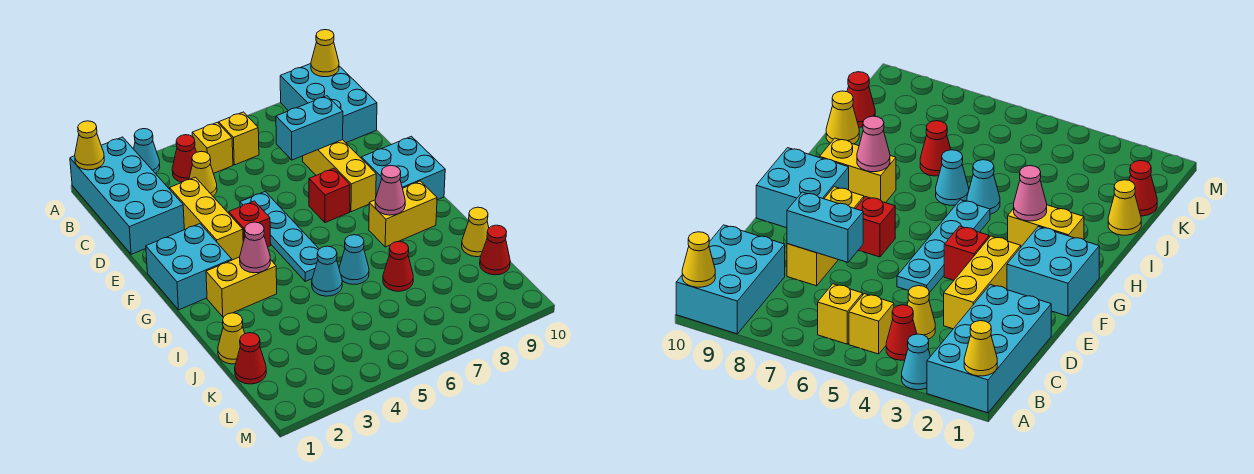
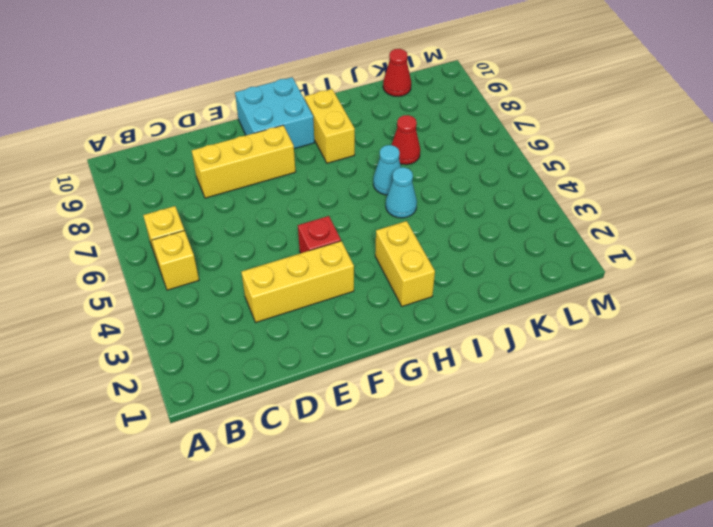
none -> cyan 2x4 brick [70,137,184,254]
none -> cyan 1x1 cone [134,129,160,173]
none -> cyan 2x3 brick [280,64,377,143]

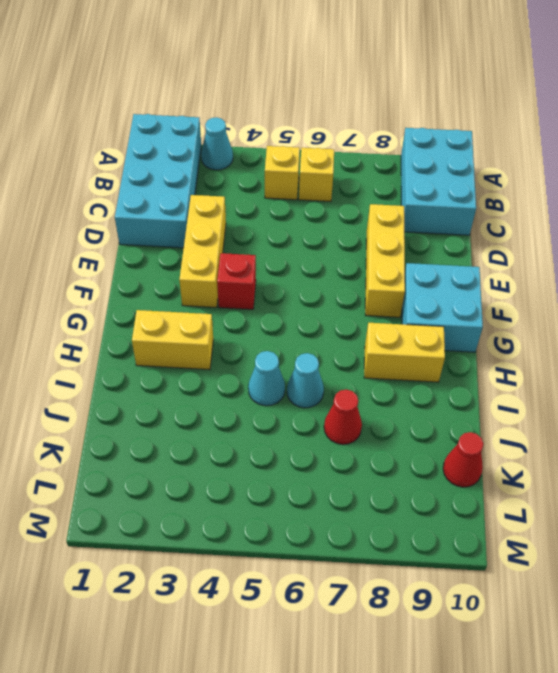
none -> red 1x1 cone [172,135,196,182]
none -> yellow 1x1 cone [189,152,217,196]
none -> cyan 1x4 plate [240,192,319,281]

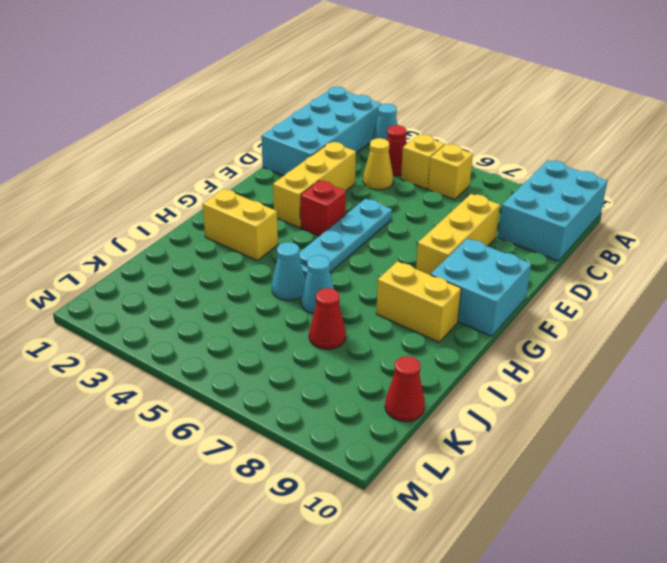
none -> cyan 2x2 brick [146,224,232,310]
none -> red 1x1 brick [309,168,350,223]
none -> yellow 1x1 cone [218,313,245,364]

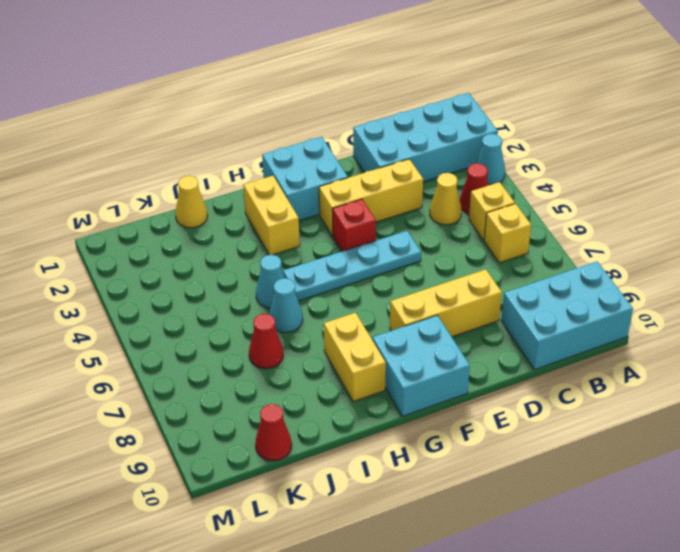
none -> red 1x1 brick [309,168,350,223]
none -> yellow 1x1 cone [462,207,489,257]
none -> red 1x1 cone [235,333,266,384]

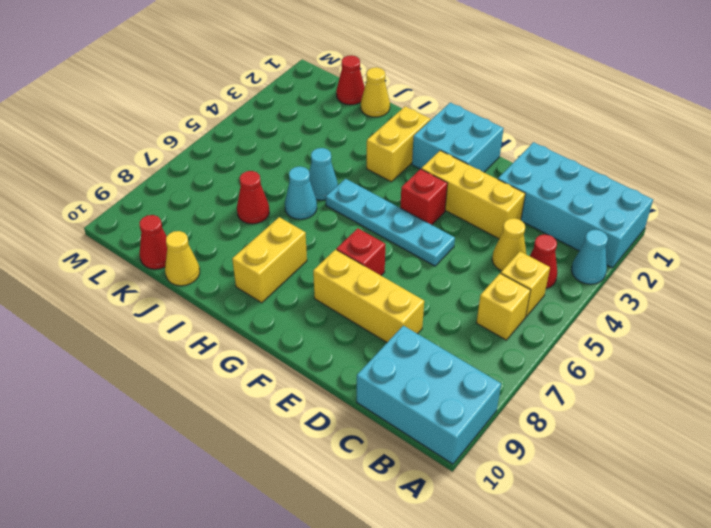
none -> cyan 2x2 brick [361,136,445,200]
none -> yellow 1x1 cone [75,121,104,170]
none -> yellow 1x1 cone [311,30,339,77]

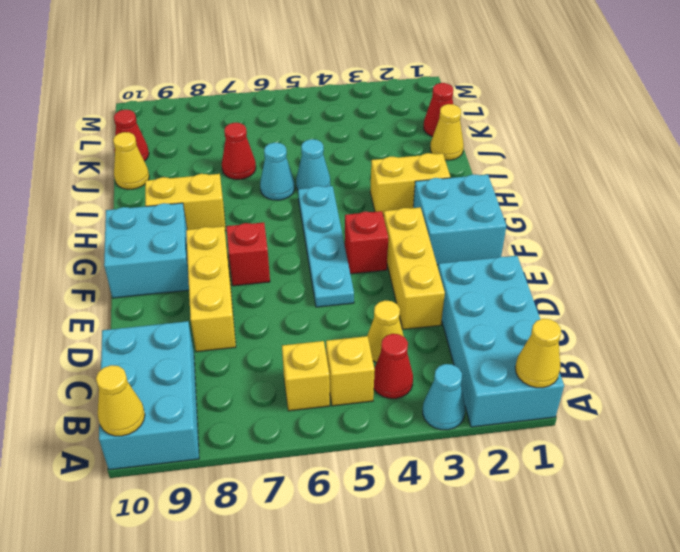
none -> cyan 1x2 brick [276,96,343,160]
none -> pink 1x1 cone [240,222,270,273]
none -> pink 1x1 cone [375,165,405,215]

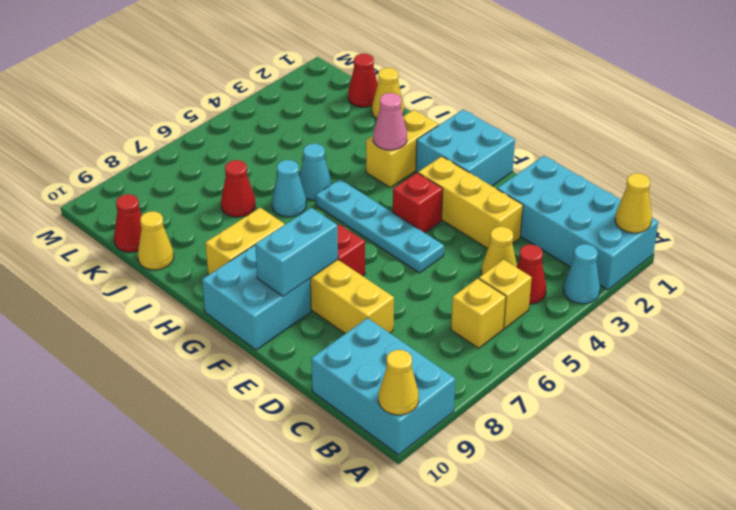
cyan 1x2 brick [255,208,338,296] -> cyan 1x2 brick moved to [276,96,343,160]
none -> pink 1x1 cone [375,165,405,215]

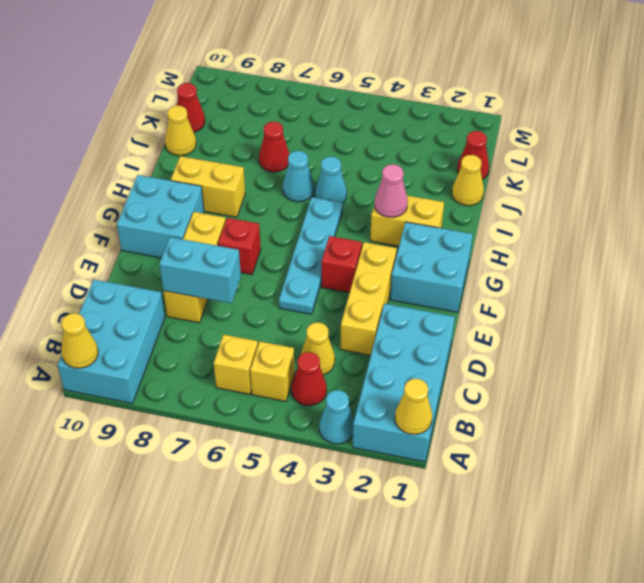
none -> pink 1x1 cone [375,165,405,215]

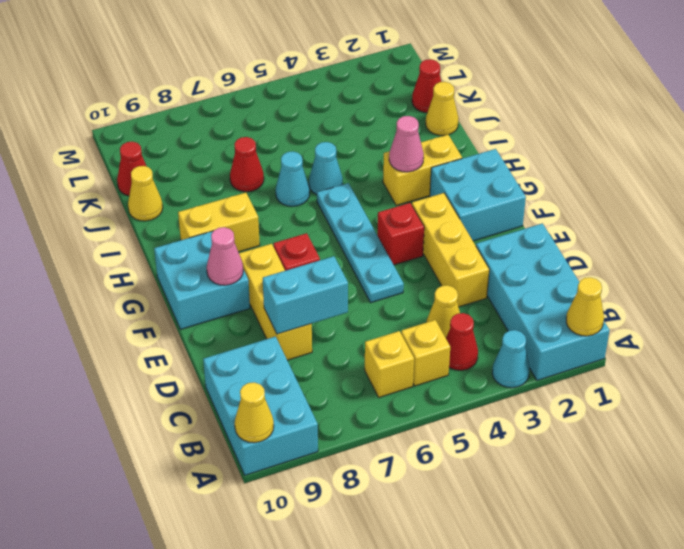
pink 1x1 cone [207,227,243,285] -> pink 1x1 cone moved to [375,165,405,215]

